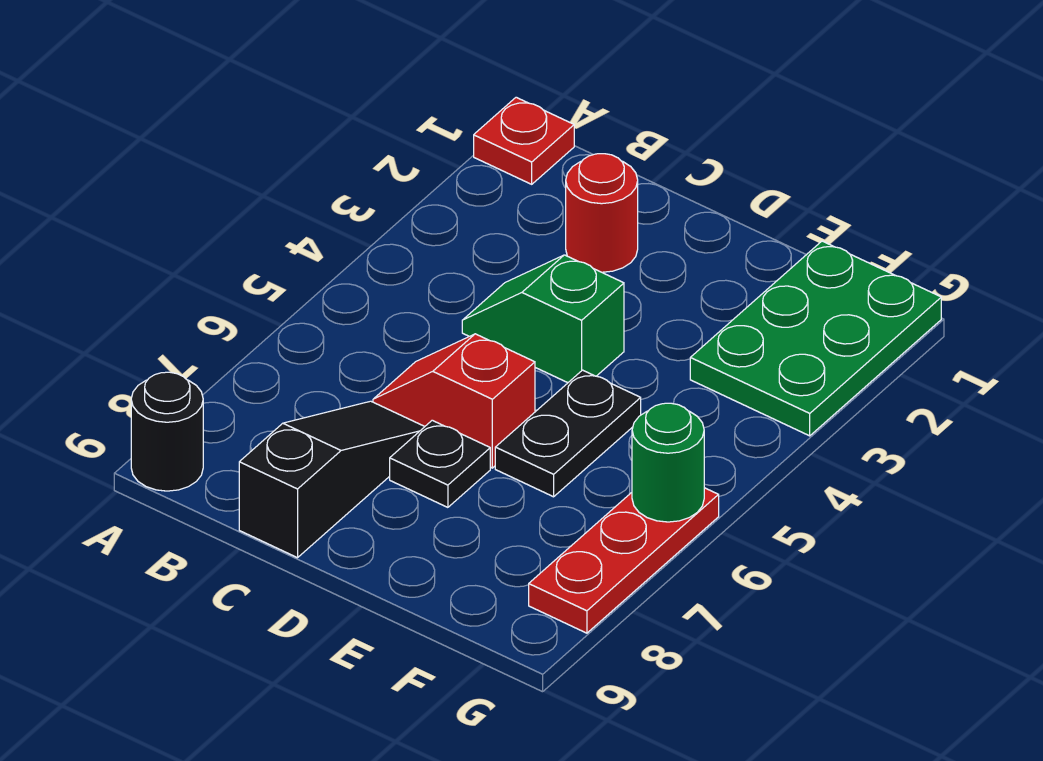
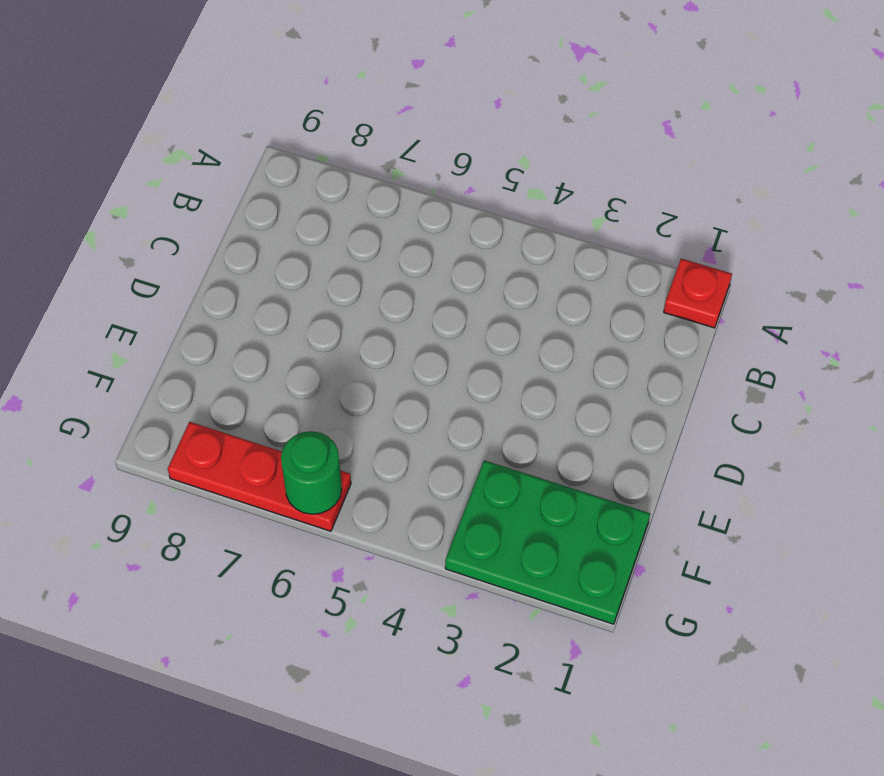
none -> black 1x1 round brick [131,372,203,491]
none -> red 1x1 round brick [566,154,638,272]

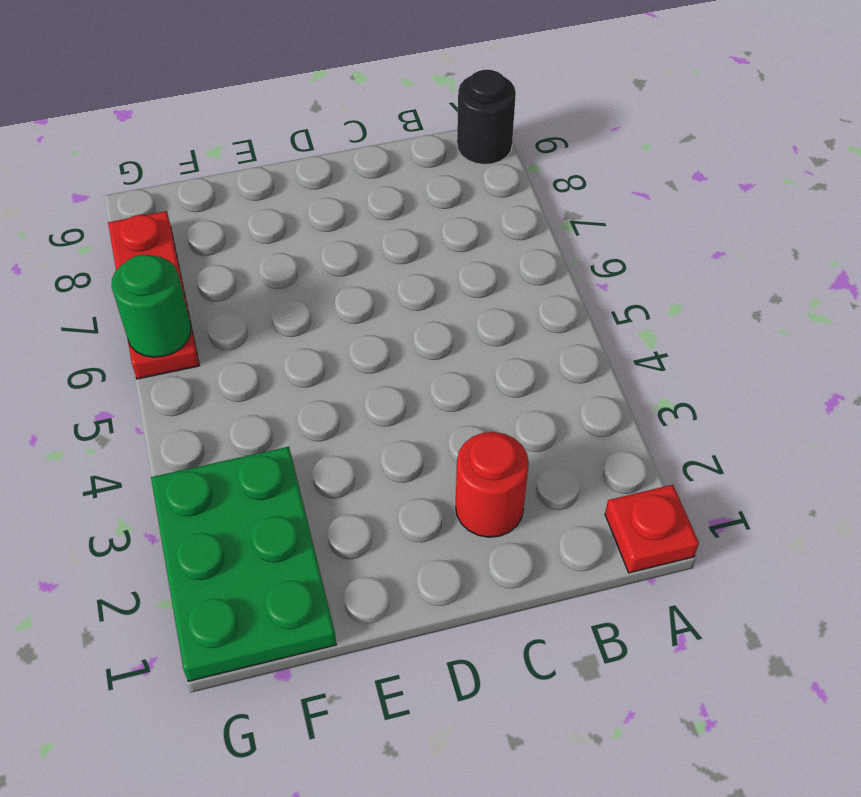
none -> green 1x2 slope [462,255,624,383]
none -> red 1x2 slope [373,334,535,468]

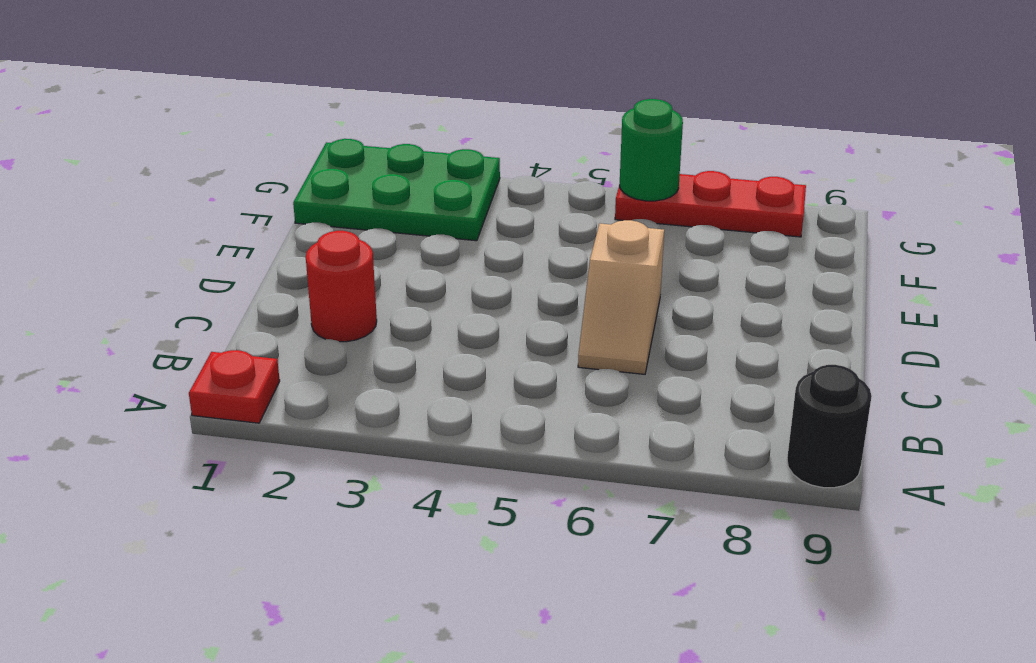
tan 1x2 slope [578,220,664,374] -> red 1x2 slope [373,334,535,468]
none -> green 1x2 slope [462,255,624,383]
none -> black 1x3 slope [239,401,425,558]

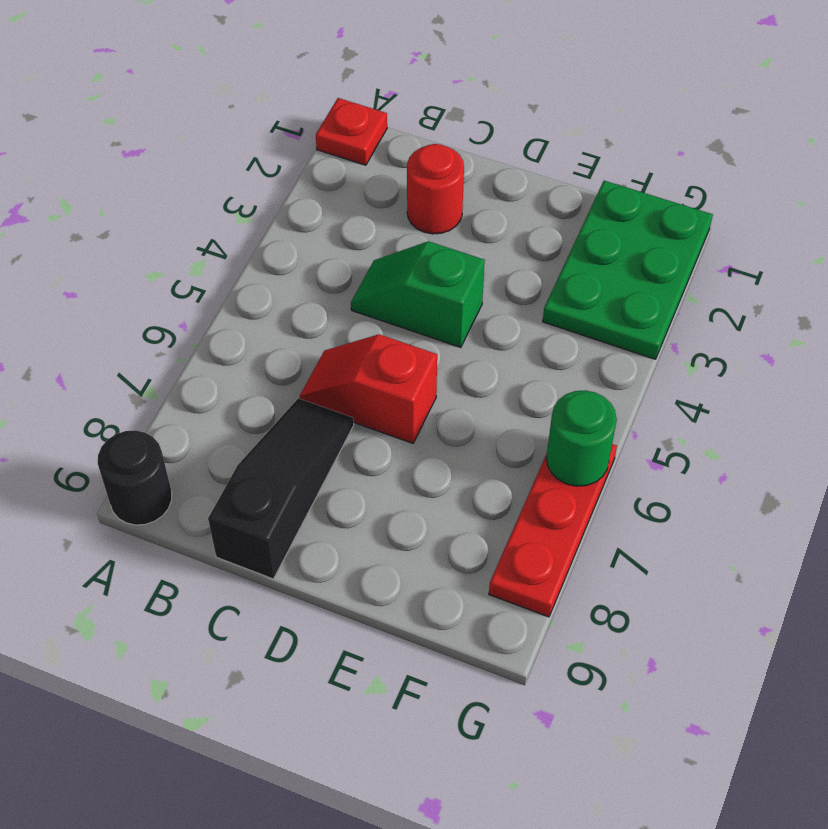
none -> black 1x1 plate [390,420,490,507]
none -> black 1x2 plate [495,370,641,497]

